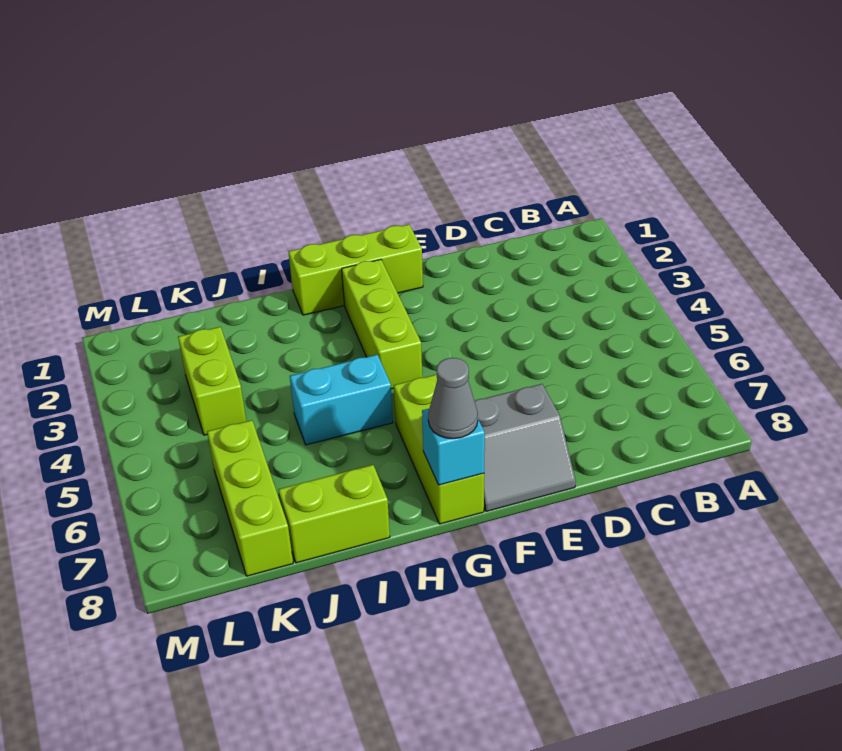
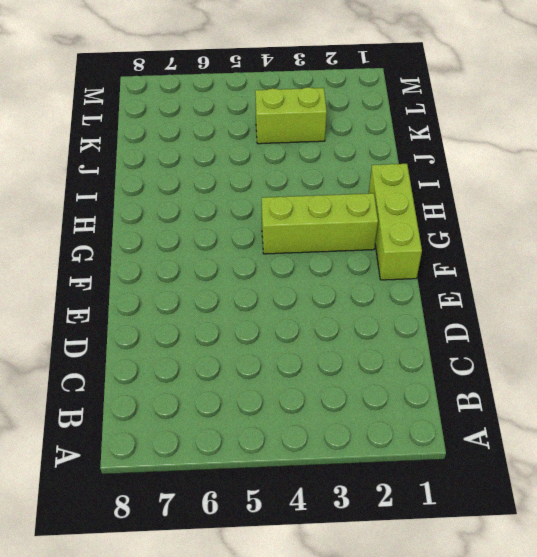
none -> grey 2x2 slope [475,384,576,512]
none -> lime 1x3 brick [394,375,484,524]

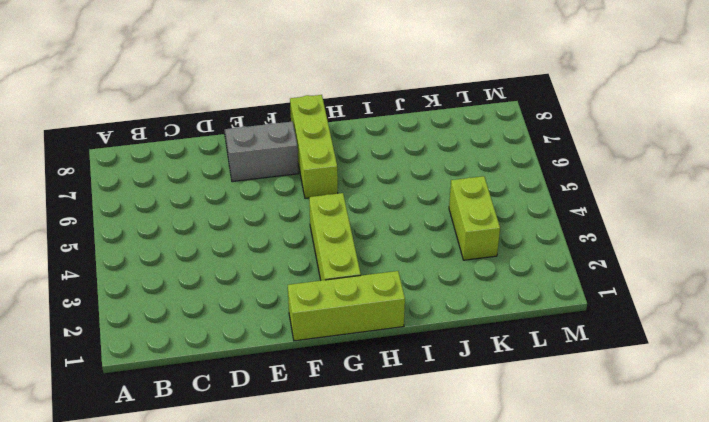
none -> cyan 1x2 brick [290,355,393,445]
none -> lime 1x2 brick [278,465,390,563]

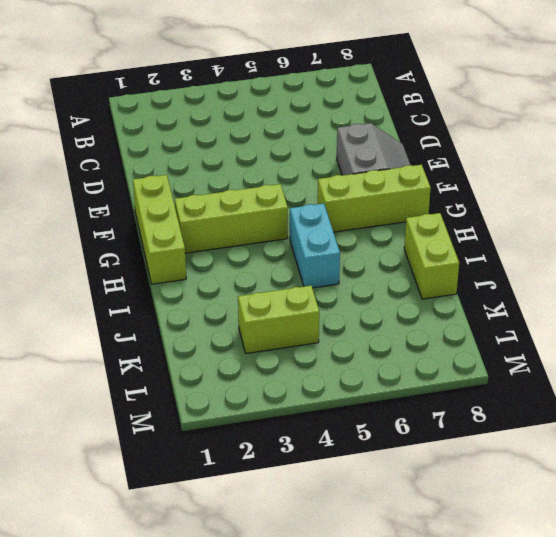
none -> lime 1x3 brick [207,420,293,576]
none -> cyan 1x1 brick [422,409,485,485]

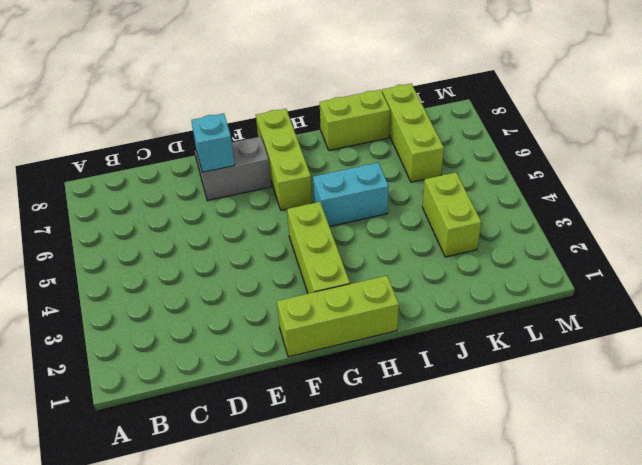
cyan 1x1 brick [191,113,235,172] -> cyan 1x1 brick moved to [422,409,485,485]
none -> grey 1x1 cone [428,358,478,439]

